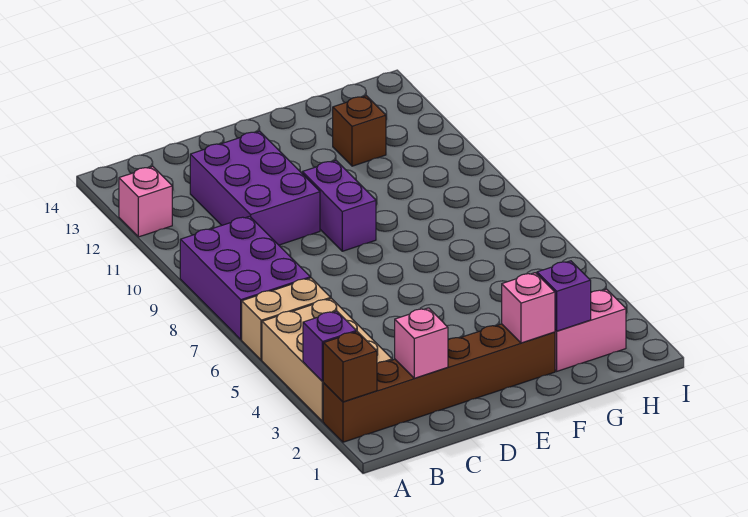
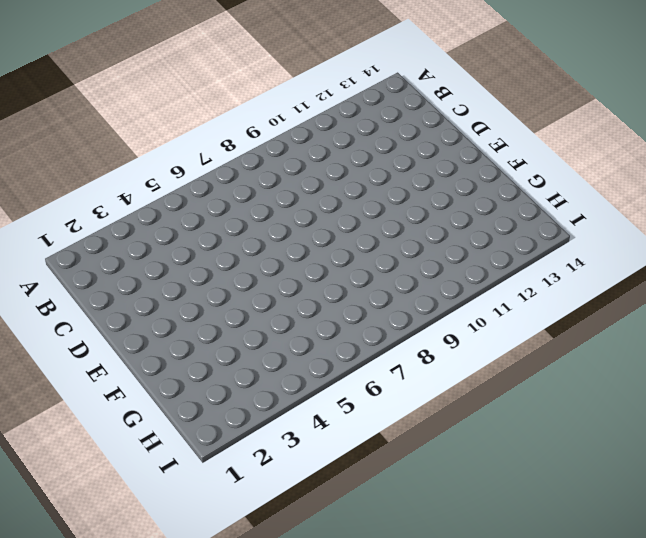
none -> brown 1x6 brick [323,324,555,442]
none -> tan 2x3 brick [262,298,392,422]
none -> tan 1x2 brick [242,278,331,360]

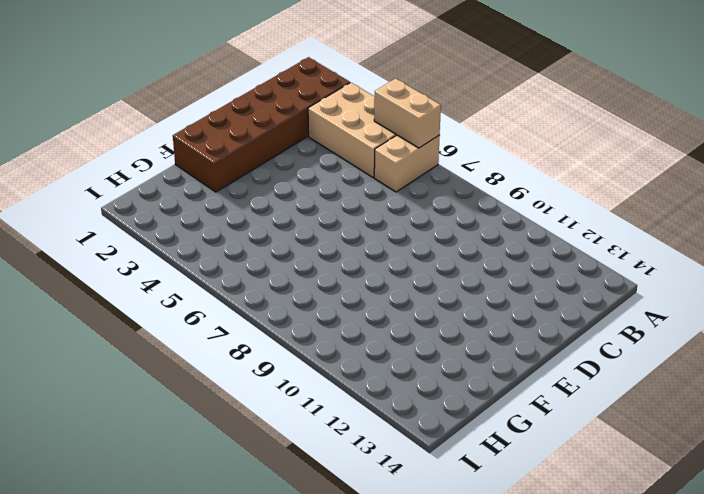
brown 2x6 brick [173,57,350,192] -> brown 1x6 brick [323,324,555,442]
tan 1x2 brick [374,79,441,148] -> none
none -> purple 2x3 brick [180,216,310,339]
none -> pink 1x1 brick [119,167,172,237]
none -> purple 2x3 brick [190,131,320,245]

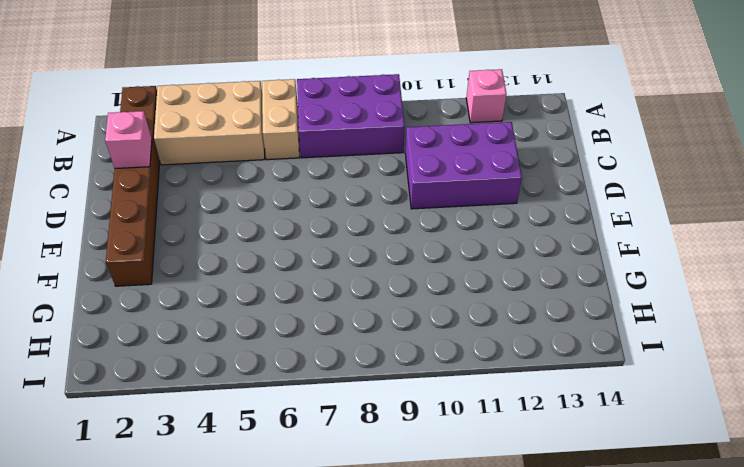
none -> purple 1x2 brick [302,161,376,251]
none -> pink 1x2 brick [555,289,626,371]
none -> brown 1x1 brick [333,96,386,166]

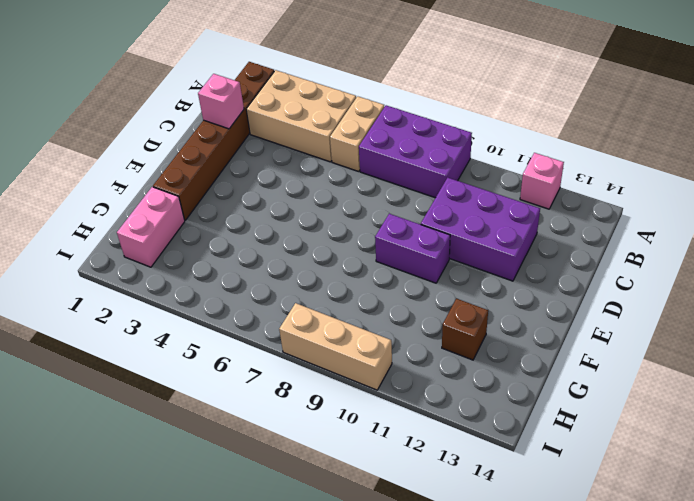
tan 1x3 brick [279,303,392,390] -> none
none -> brown 1x1 brick [323,332,377,402]
none -> purple 1x1 brick [303,311,356,381]
none -> pink 1x1 brick [502,273,555,343]

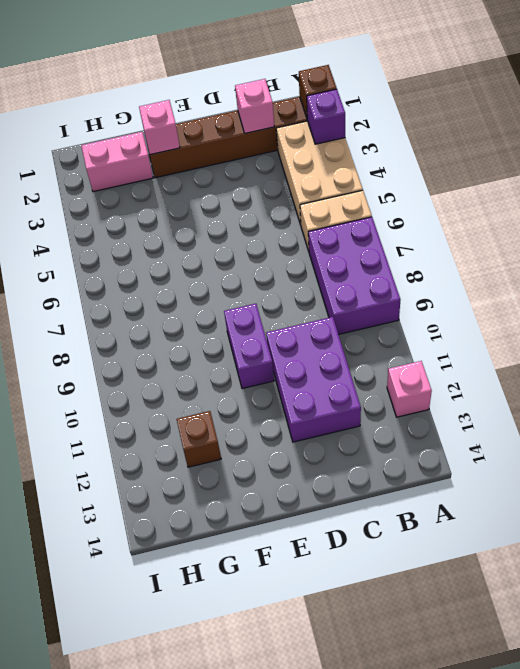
none -> purple 1x1 brick [537,261,591,331]

